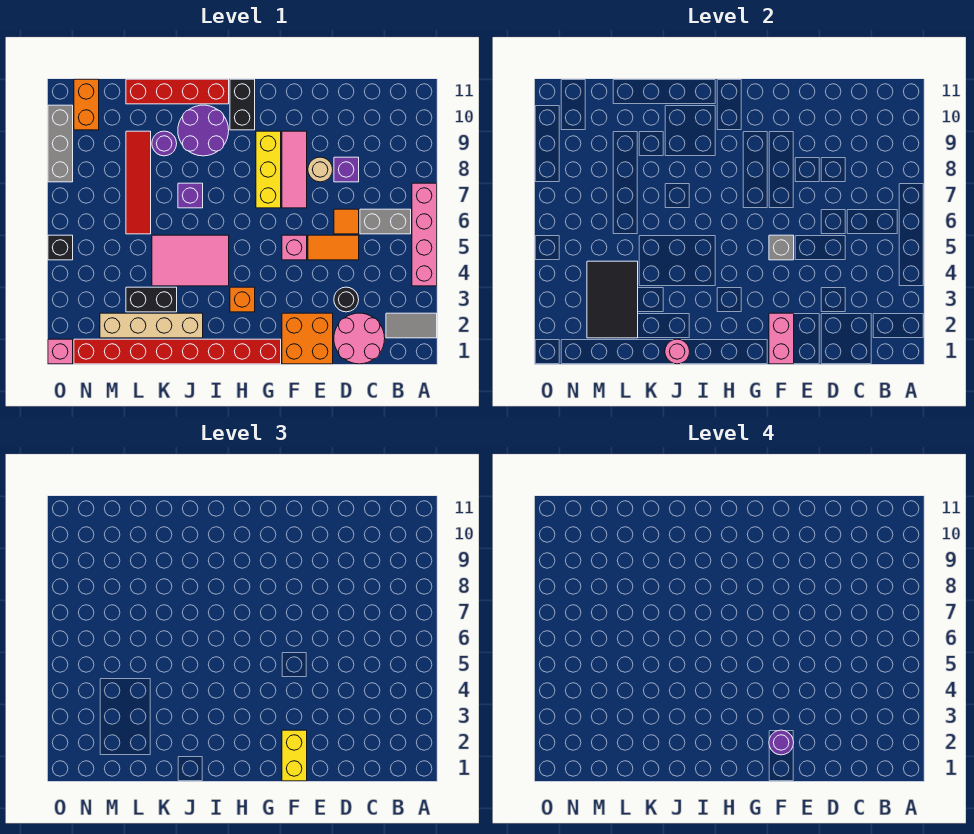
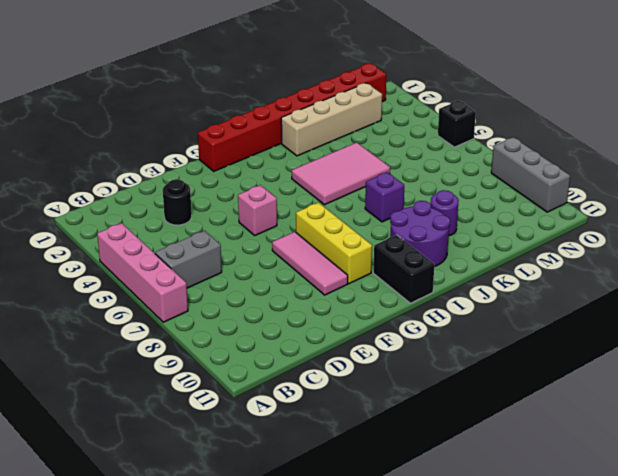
none -> grey 1x2 tile [386,313,437,338]
none -> pink 2x2 round brick [334,313,385,364]
none -> orange 1x2 tile [308,235,359,260]
none -> orange 1x1 tile [334,209,359,234]

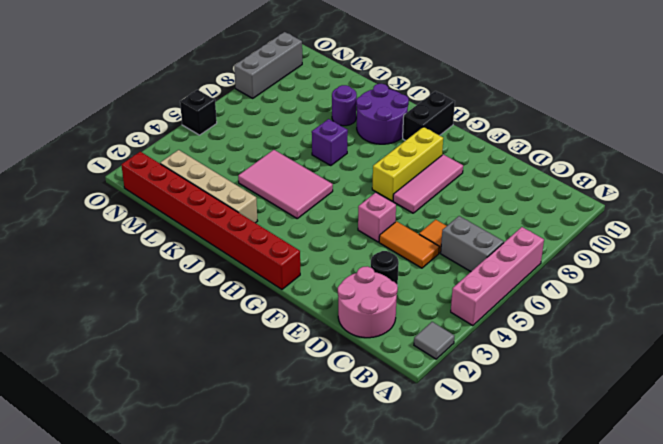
grey 1x1 tile [414,322,454,359] -> grey 1x2 tile [386,313,437,338]
none -> purple 1x1 brick [334,157,359,182]
none -> orange 2x2 brick [282,313,333,364]
none -> tan 1x1 round brick [308,157,333,182]
none -> orange 1x1 brick [230,287,255,312]

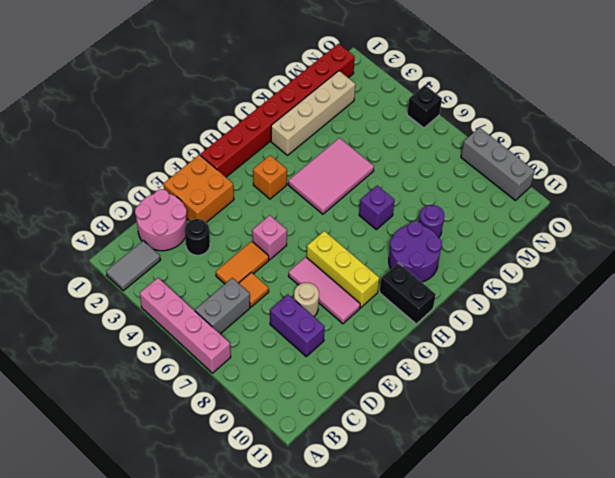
purple 1x2 brick [270,295,325,356] -> purple 1x1 brick [334,157,359,182]
none -> red 1x4 brick [126,79,229,104]
none -> black 1x2 brick [126,287,177,312]
none -> red 1x4 tile [126,131,151,234]
none -> orange 1x2 brick [74,79,99,130]

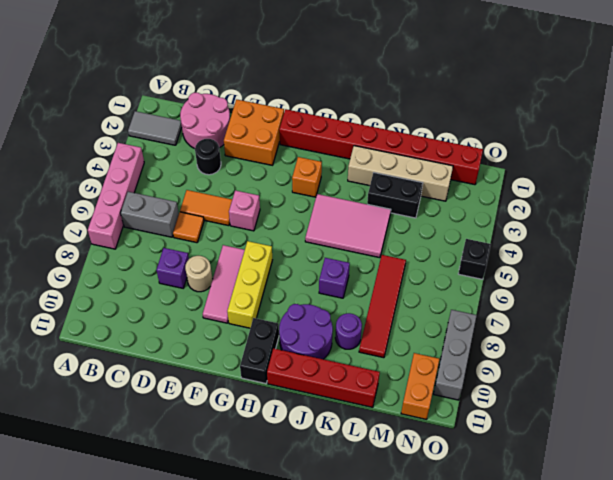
none -> pink 1x1 brick [48,339,73,364]
none -> pink 1x2 brick [769,313,794,364]
none -> grey 1x1 brick [769,235,794,260]
none -> pink 1x1 round brick [665,339,690,364]

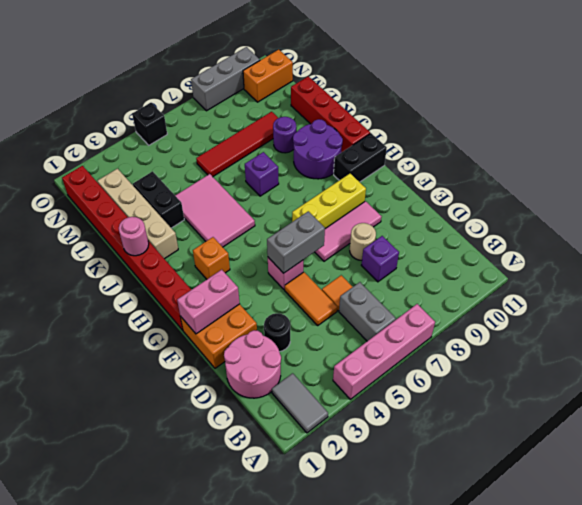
grey 1x2 brick [267,211,325,273] -> grey 1x1 brick [769,235,794,260]
none -> pink 1x1 brick [48,339,73,364]
none -> black 2x3 tile [587,261,638,338]
none -> yellow 1x2 brick [282,730,307,781]
none -> purple 1x1 round brick [769,730,794,755]

